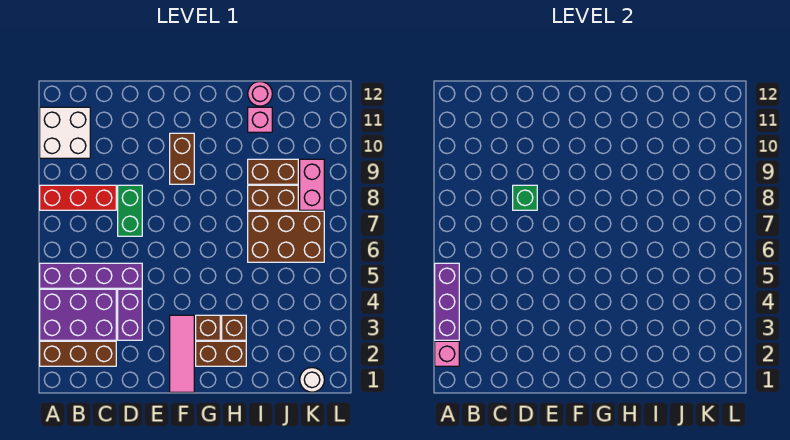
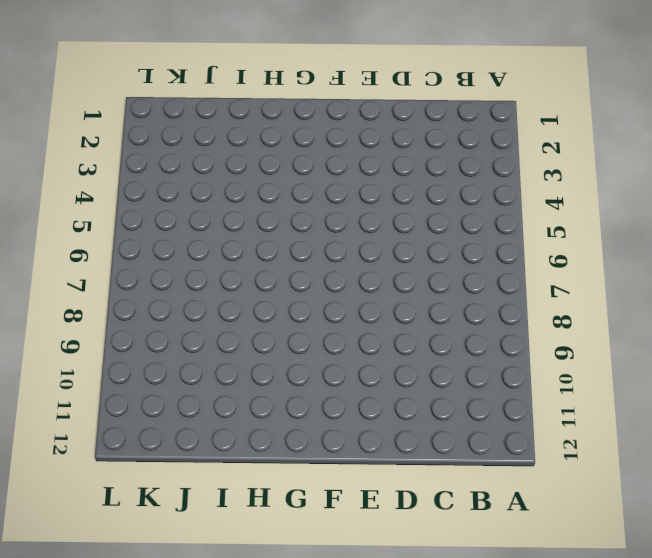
none -> brown 1x3 brick [40,341,116,366]
none -> purple 2x3 brick [40,289,116,340]
none -> purple 1x4 brick [40,263,142,288]

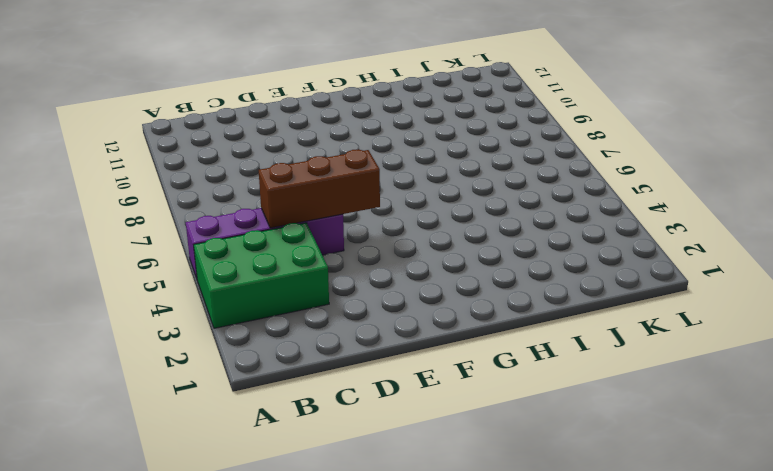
green 2x3 brick [193,223,329,328] -> purple 2x3 brick [40,289,116,340]
brown 1x3 brick [259,149,380,228] -> brown 1x3 brick moved to [40,341,116,366]
none -> red 1x3 brick [40,185,116,210]
none -> white 2x2 brick [40,107,90,158]
none -> purple 1x2 brick [118,289,142,340]

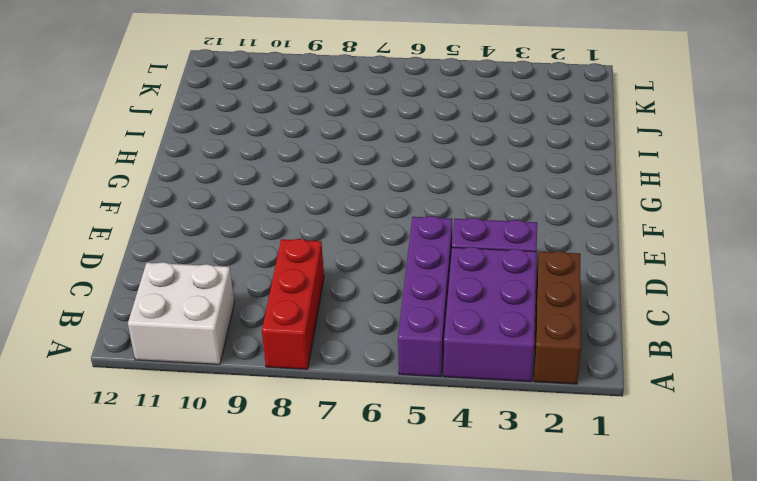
none -> green 1x2 brick [118,185,142,236]
none -> pink 1x3 tile [170,315,194,392]
none -> brown 1x2 brick [170,133,194,184]

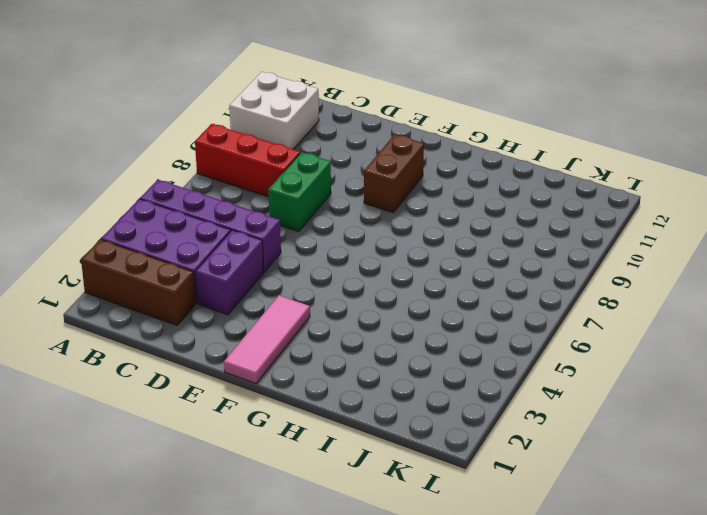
none -> brown 1x2 brick [196,341,246,366]
none -> brown 1x1 brick [196,315,220,340]
none -> brown 1x1 brick [222,315,246,340]

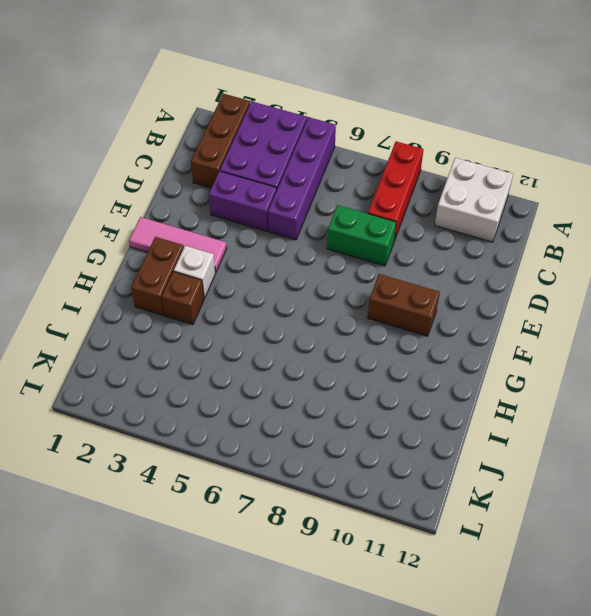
white 1x1 brick [174,246,215,298] -> brown 1x1 brick [196,315,220,340]
none -> brown 2x3 brick [248,211,324,262]
none -> brown 1x2 brick [248,185,298,210]
none -> brown 1x2 brick [248,159,298,184]

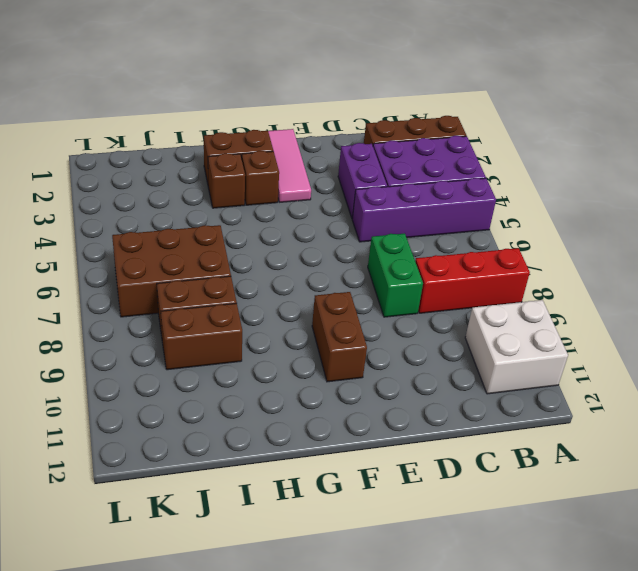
none -> pink 1x1 brick [248,107,272,132]
none -> pink 1x1 round brick [248,82,272,106]
none -> white 1x1 round brick [300,368,324,392]

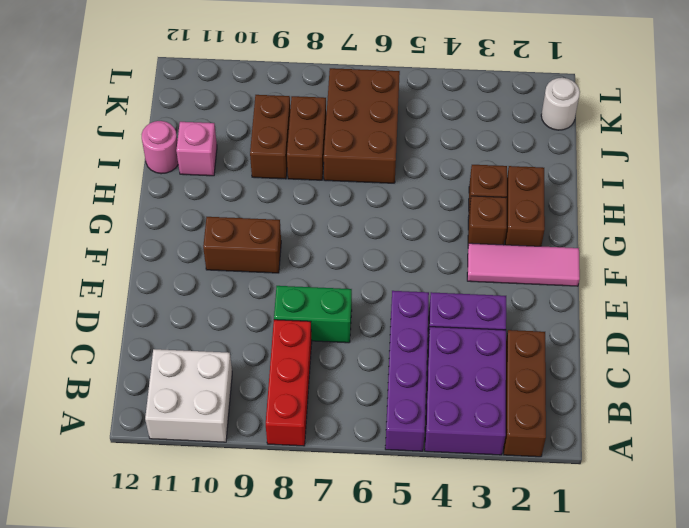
none -> pink 1x2 brick [300,159,324,210]
none -> pink 1x1 brick [435,341,459,366]
none -> purple 1x3 brick [435,263,459,340]

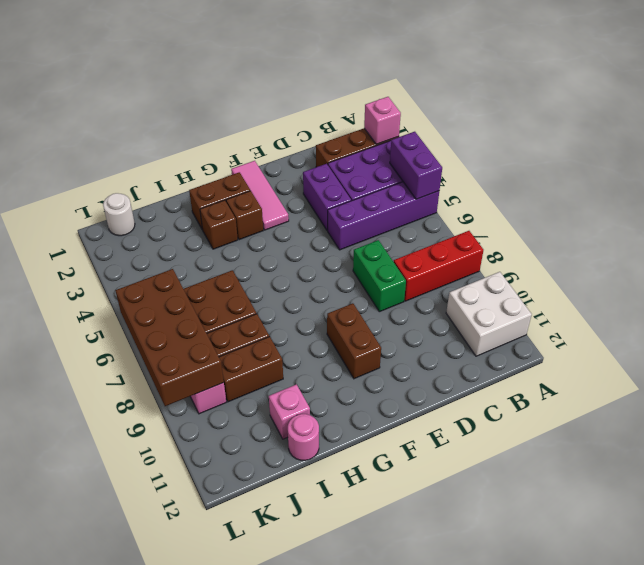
purple 1x2 brick [390,132,442,199] -> purple 1x3 brick [435,263,459,340]
brown 2x4 brick [115,269,224,406] -> none
none -> green 1x1 brick [513,185,537,210]

